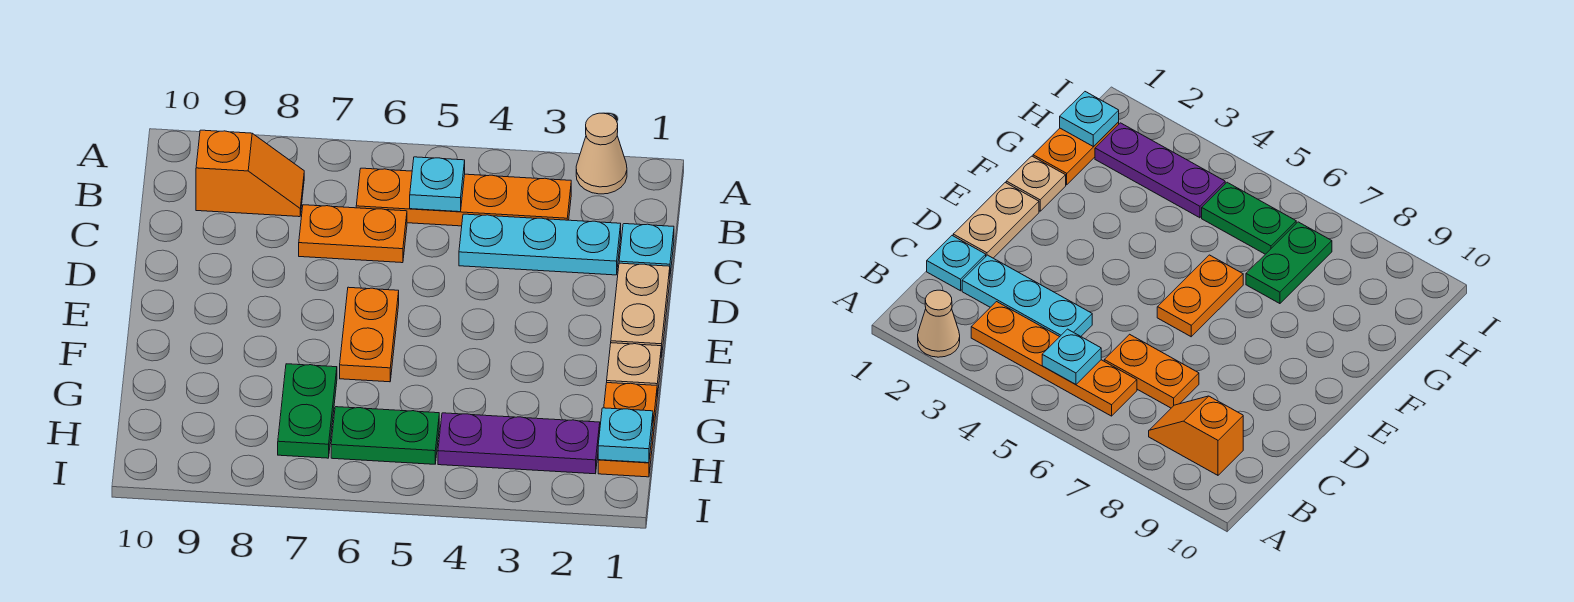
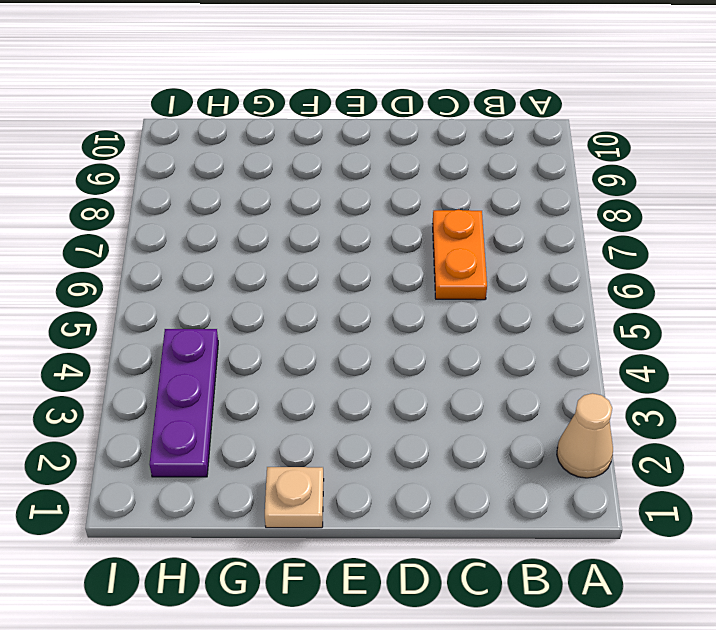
none -> orange 1x4 plate [356,168,571,226]
none -> orange 1x2 slope [196,130,304,217]
none -> cyan 1x1 plate [619,224,674,274]

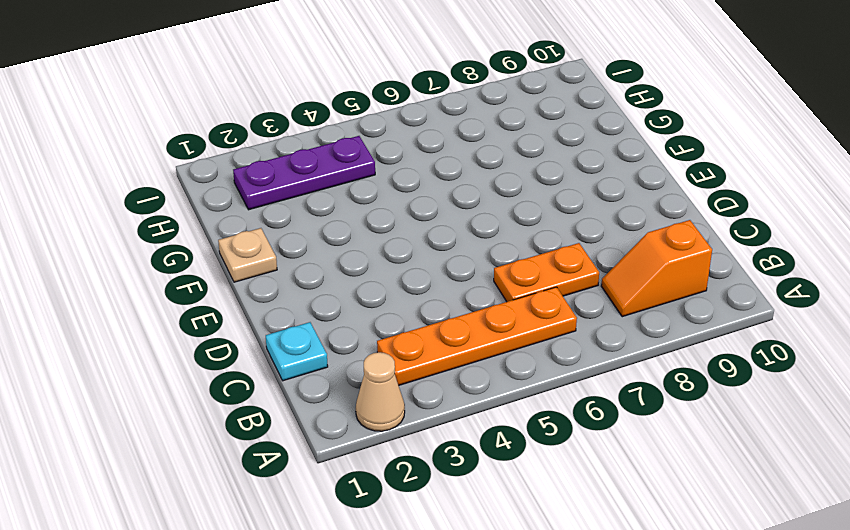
none -> cyan 1x3 plate [459,214,621,275]
none -> tan 1x2 plate [611,263,670,357]
none -> orange 1x2 plate [340,287,399,382]

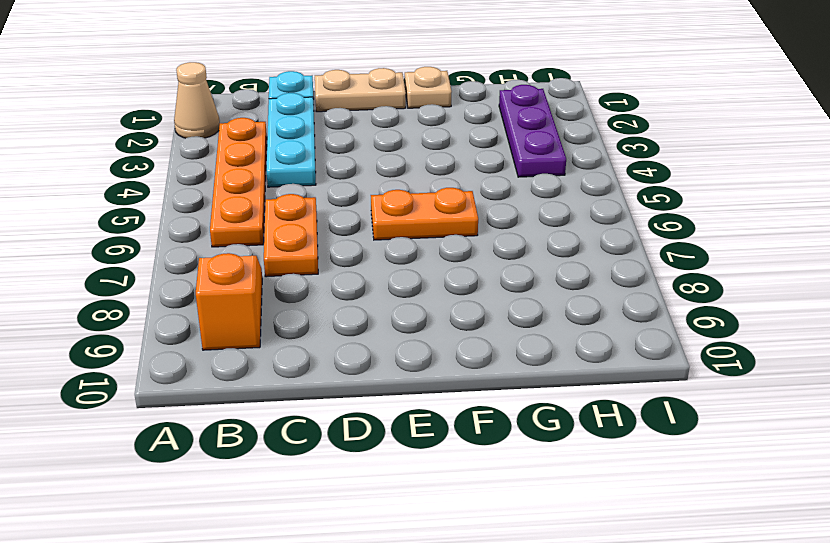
none -> orange 1x2 plate [598,383,657,477]
none -> green 1x2 plate [278,364,337,458]
none -> green 1x2 plate [331,407,439,464]

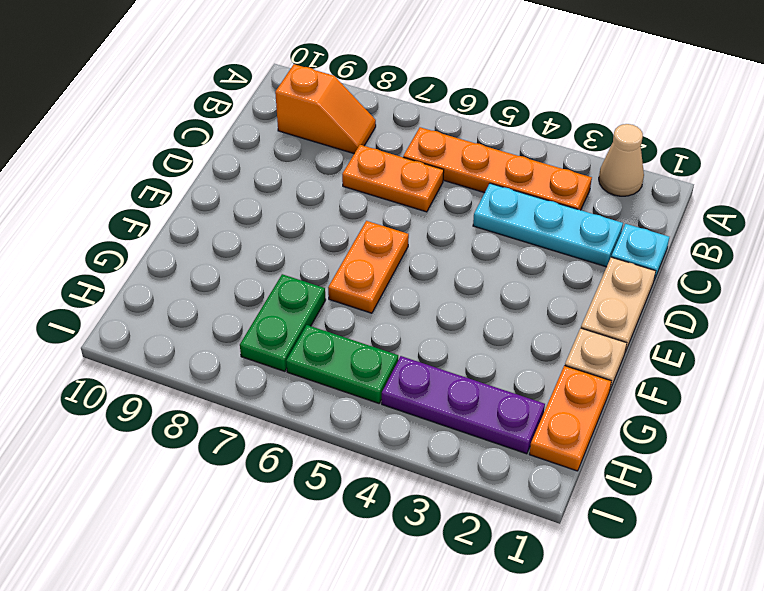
none -> cyan 1x1 plate [410,157,465,212]
none -> cyan 1x1 plate [598,408,653,463]

